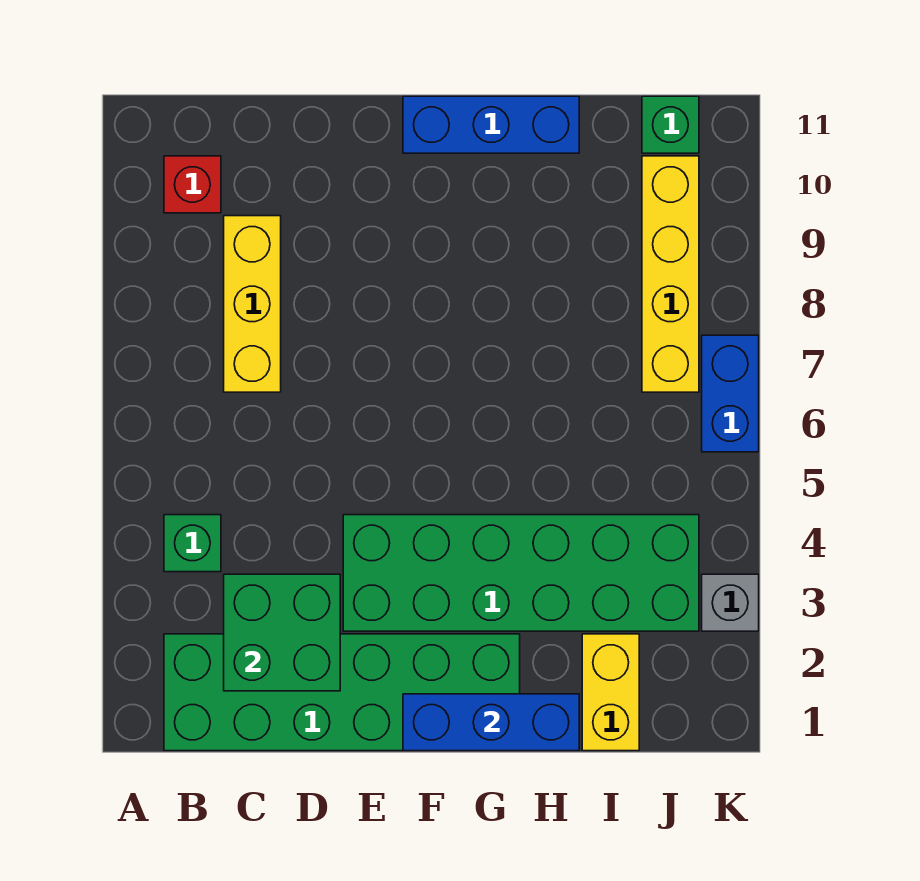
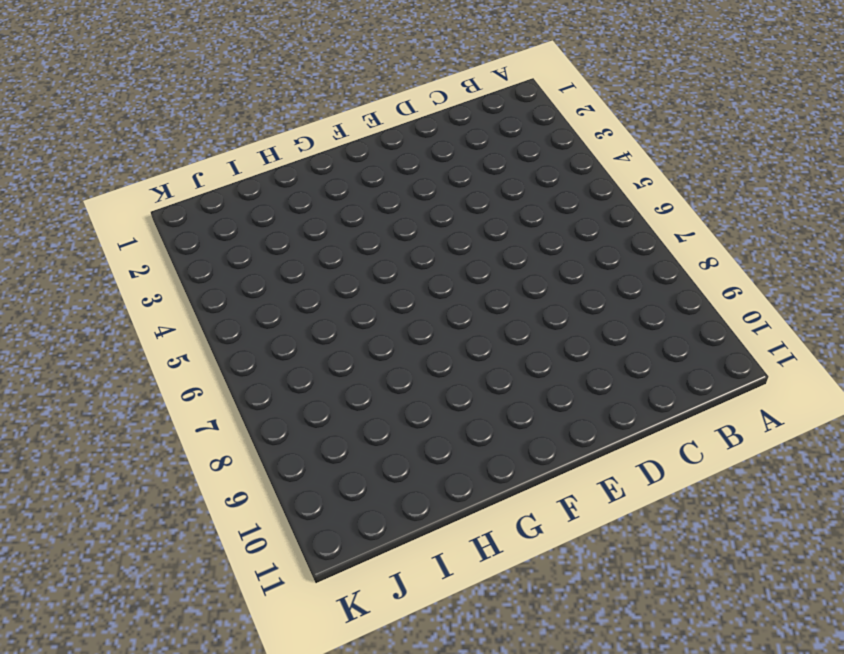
none -> green 2x6 brick [164,634,520,751]
none -> green 1x1 brick [164,515,221,572]
none -> red 1x1 brick [164,156,221,213]

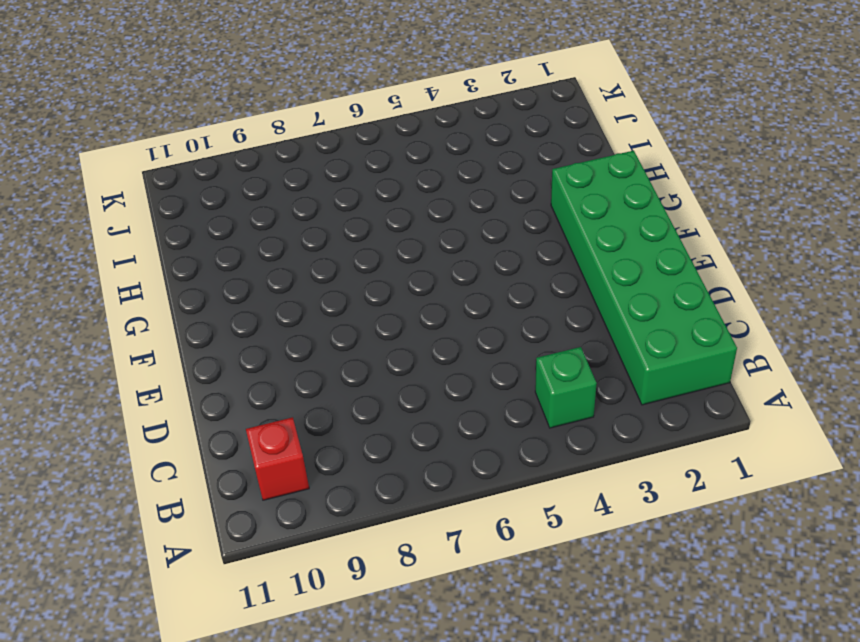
none -> yellow 1x3 brick [224,216,281,392]
none -> green 2x6 brick [343,515,699,631]
none -> blue 1x3 brick [403,96,579,153]

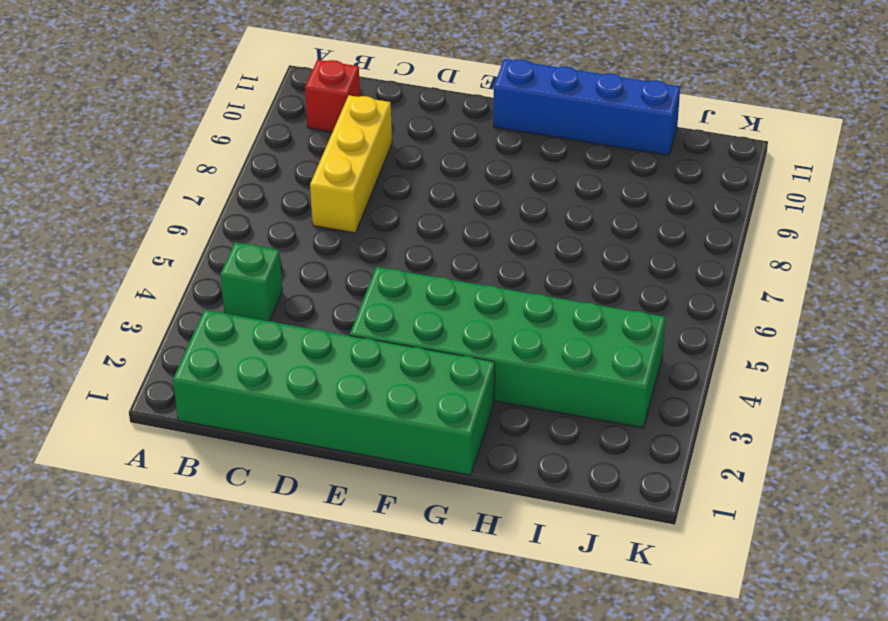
blue 1x4 brick [494,59,680,155] -> blue 1x3 brick [403,96,579,153]
none -> yellow 1x2 brick [582,634,639,751]
none -> yellow 1x4 brick [642,156,699,392]
none -> green 1x1 brick [642,96,699,153]

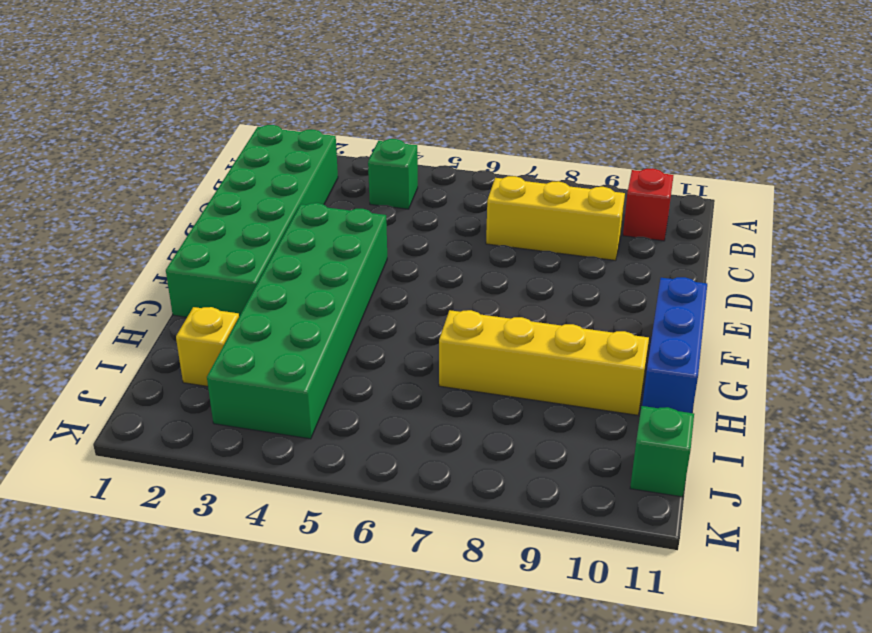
yellow 1x4 brick [439,310,649,415] -> yellow 1x4 brick moved to [642,156,699,392]
yellow 1x1 brick [176,307,239,386] -> yellow 1x2 brick [582,634,639,751]
none -> grey 1x1 brick [702,574,759,631]
none -> blue 1x2 brick [702,335,759,452]
none -> green 2x2 brick [224,574,340,691]

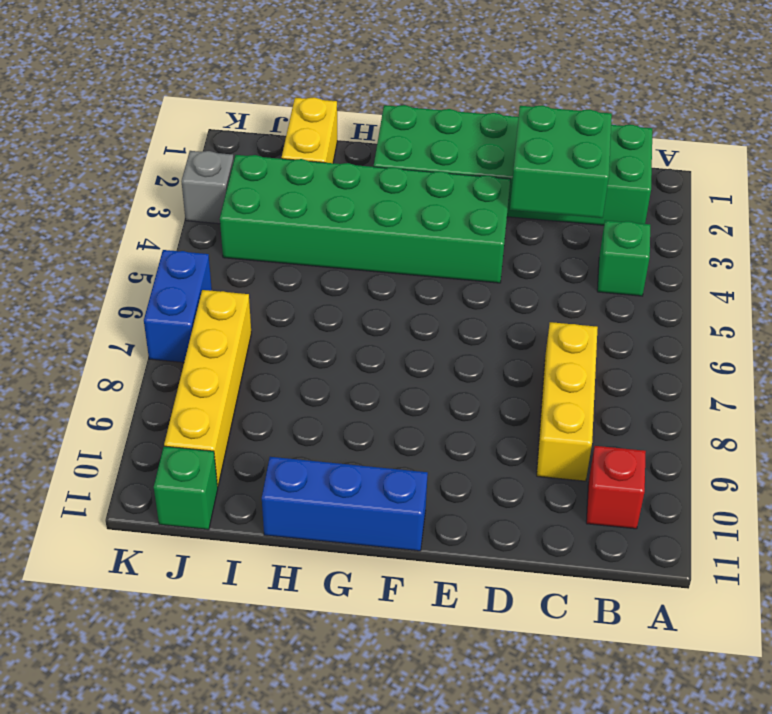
none -> blue 1x3 brick [403,694,579,751]

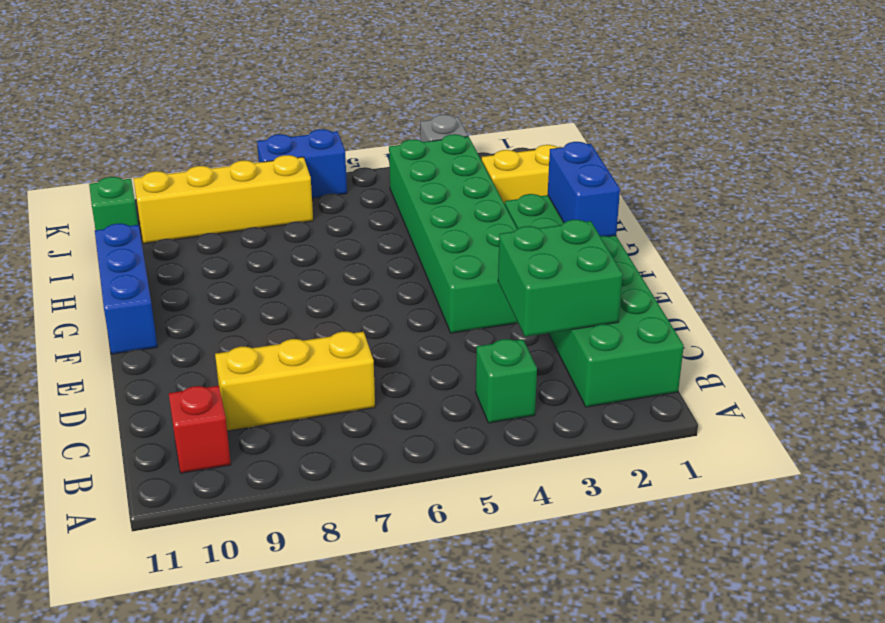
blue 1x2 brick [548,142,620,237] -> blue 1x3 brick [403,694,579,751]

